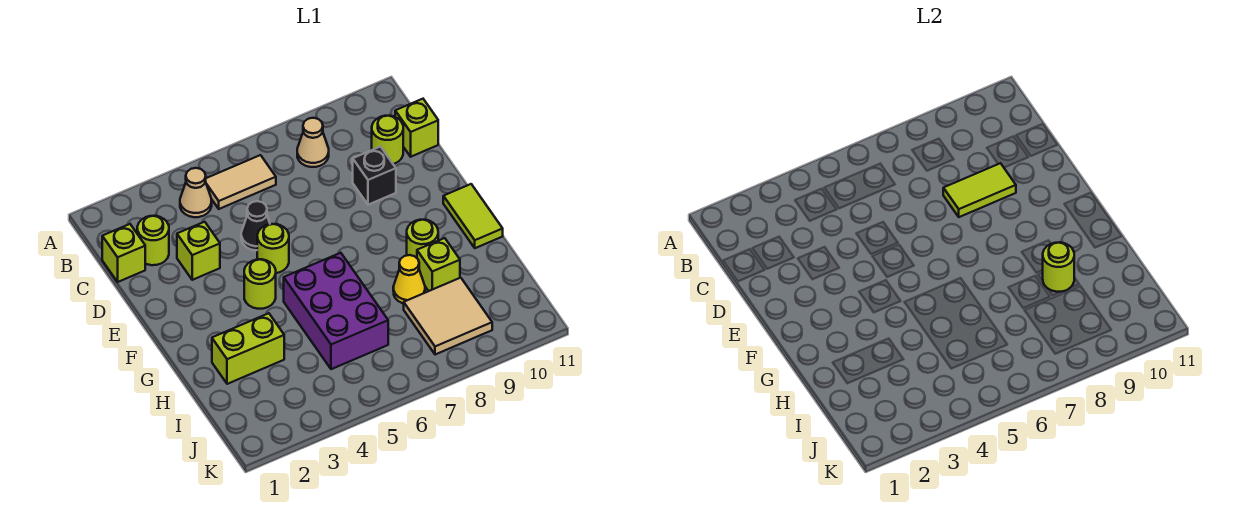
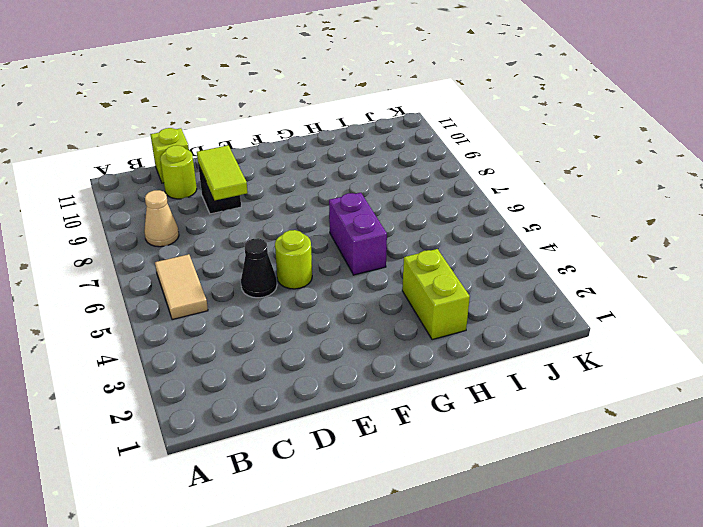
purple 1x2 brick [329,193,387,275] -> purple 2x3 brick [284,253,388,369]
none -> tan 1x1 cone [180,168,212,217]
none -> lime 1x1 brick [102,224,145,282]
none -> lime 1x1 round brick [137,216,169,265]

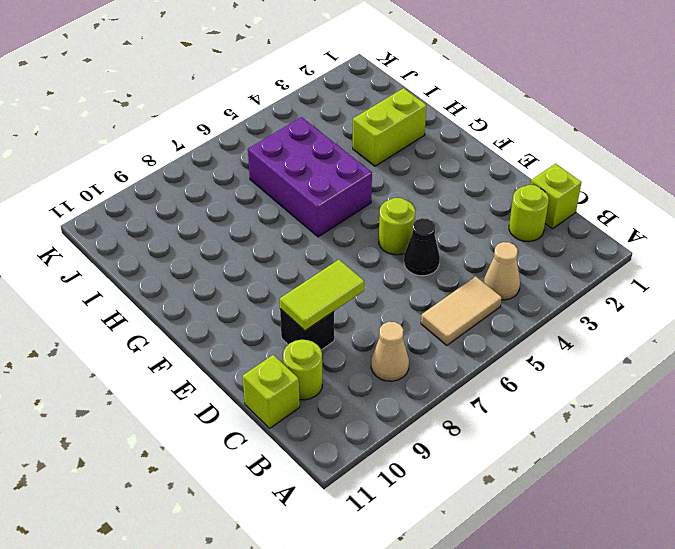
none -> lime 1x1 brick [177,222,220,280]
none -> lime 1x1 round brick [244,259,276,309]
none -> lime 1x2 tile [443,184,503,248]

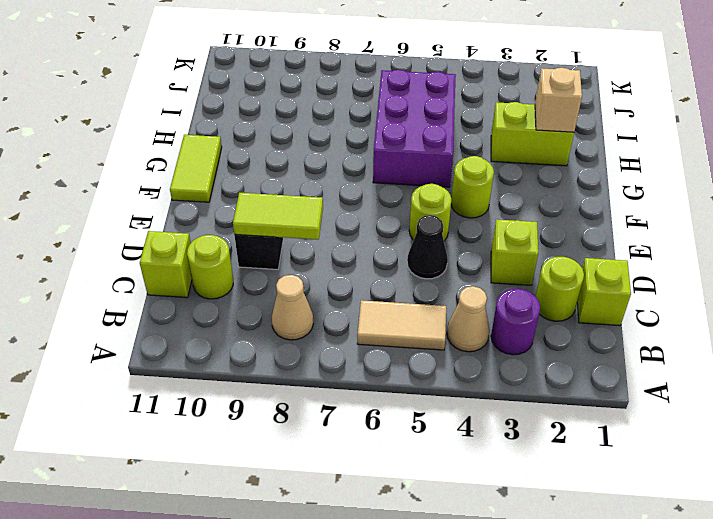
purple 1x1 round brick [491,289,540,355] -> none
tan 1x1 brick [535,68,582,132] -> none
none -> lime 1x1 round brick [407,220,438,258]
none -> yellow 1x1 cone [393,255,425,304]
none -> lime 1x1 brick [417,238,460,291]

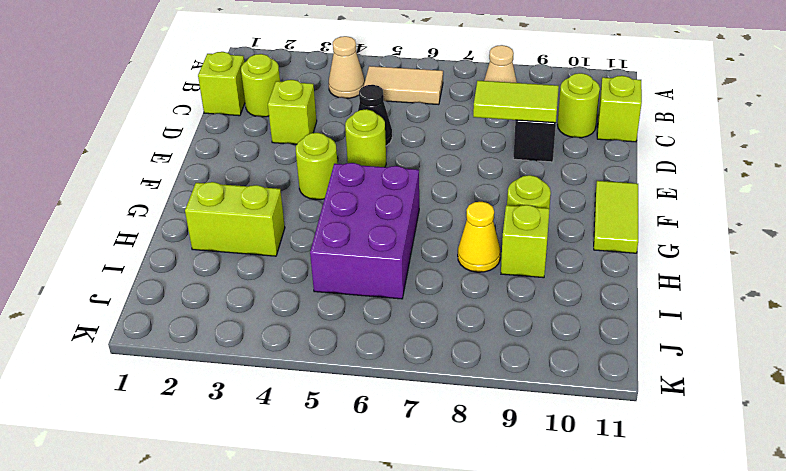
none -> tan 2x2 tile [404,278,492,355]
none -> lime 1x1 round brick [1043,242,1074,292]

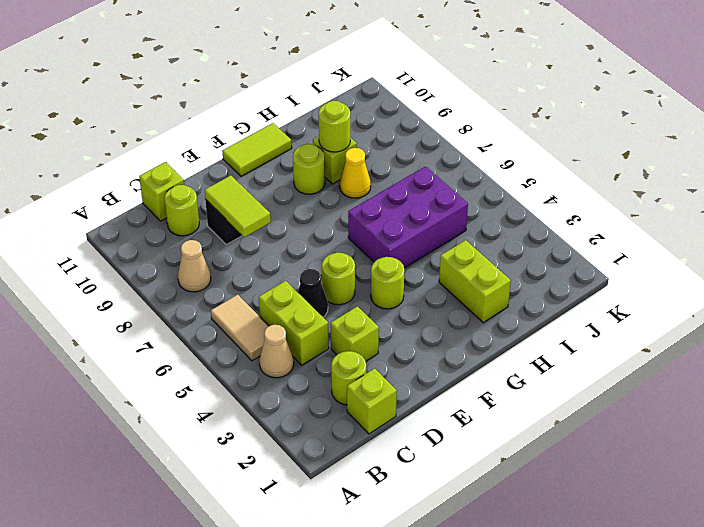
lime 1x2 brick [259,281,329,365] -> none
none -> tan 2x2 tile [404,278,492,355]

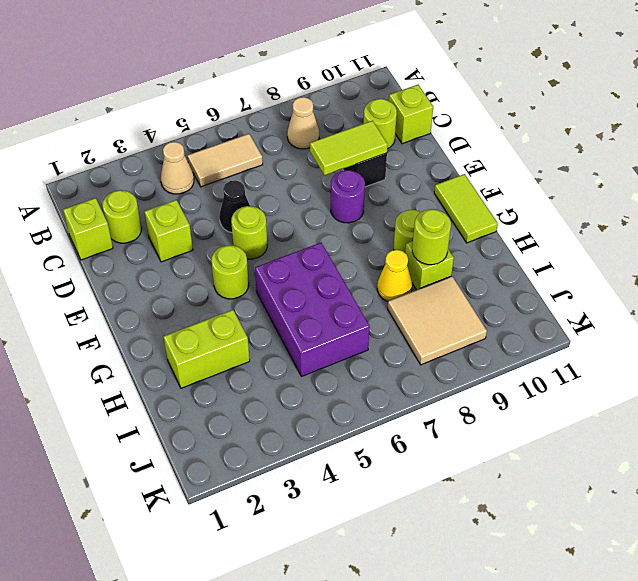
purple 1x1 round brick [331,170,365,223] -> none

